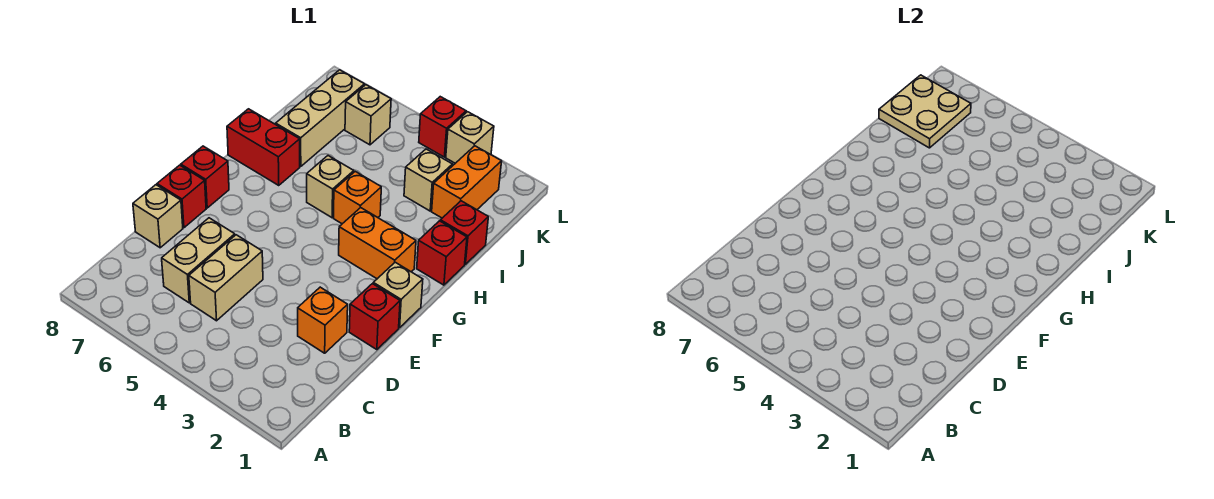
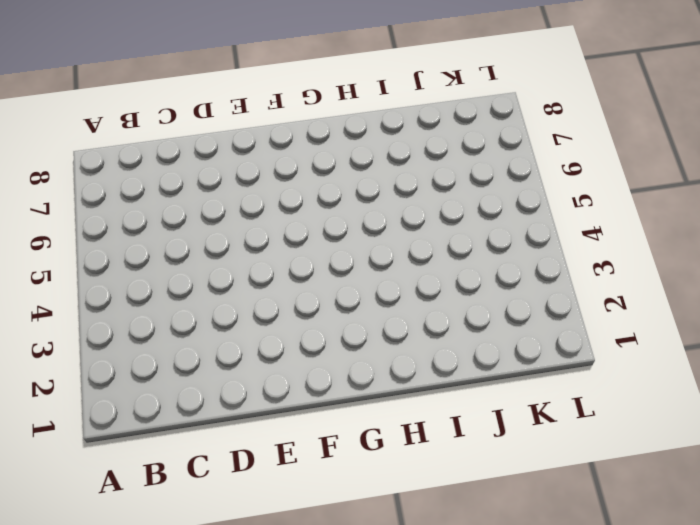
none -> tan 1x2 brick [189,235,263,321]
none -> tan 1x2 brick [162,218,235,303]
none -> orange 1x1 brick [298,287,348,353]

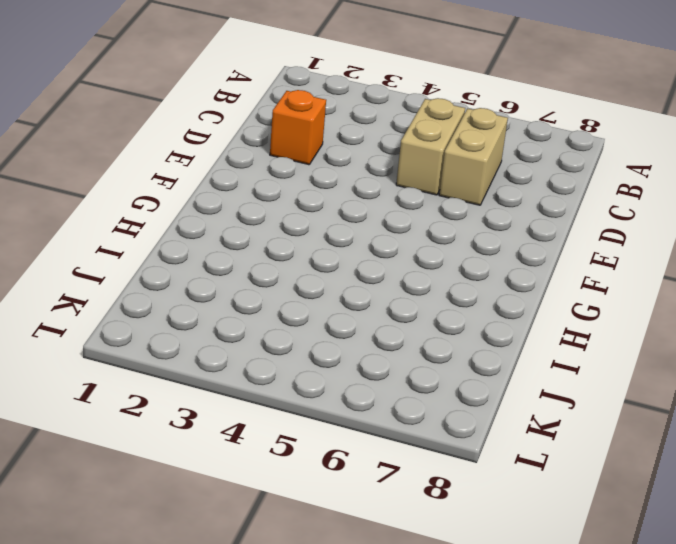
none -> tan 1x1 brick [133,185,183,248]
none -> red 1x1 brick [349,284,400,350]
none -> red 1x1 brick [157,165,206,228]

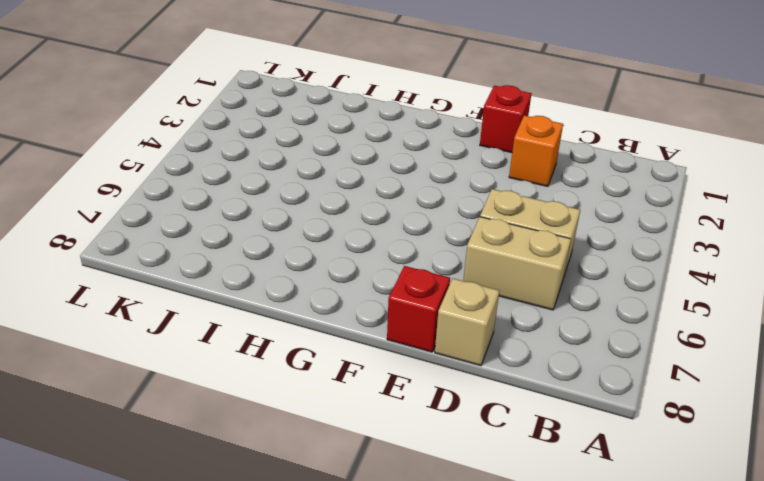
none -> tan 1x1 brick [373,262,423,328]
none -> red 1x1 brick [181,146,229,208]
none -> orange 1x2 brick [339,208,416,279]

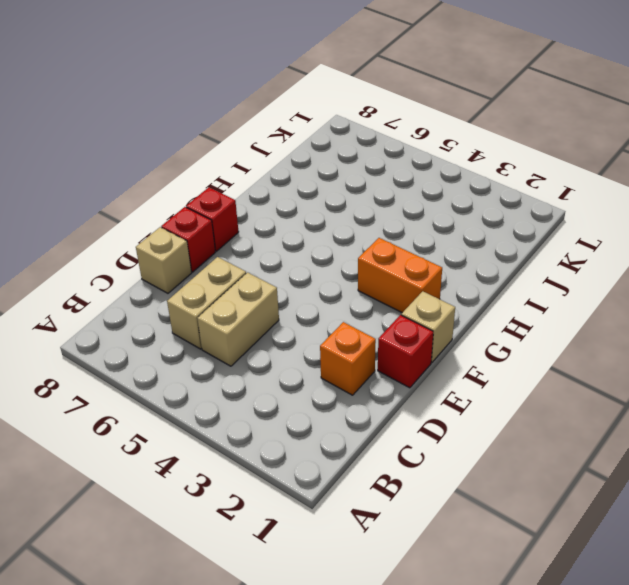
none -> red 1x1 brick [417,221,467,285]
none -> orange 1x1 brick [334,172,381,224]
none -> tan 1x1 brick [307,156,354,218]

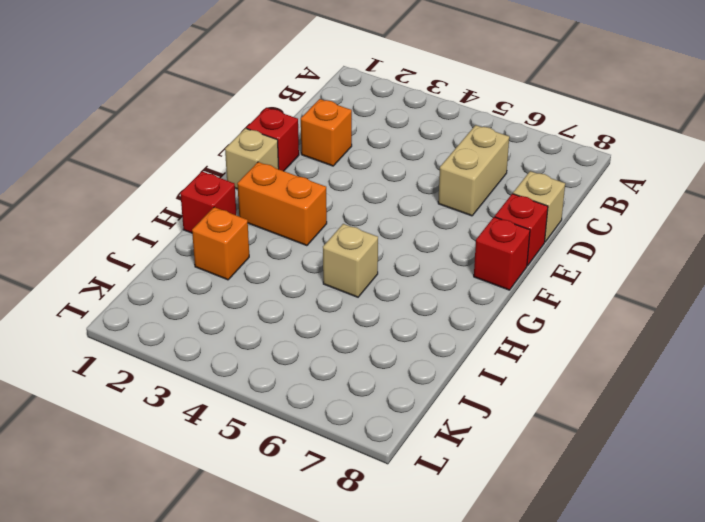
orange 1x1 brick [192,207,249,280] -> orange 1x1 brick moved to [334,172,381,224]
none -> tan 1x2 brick [189,235,263,321]
none -> red 1x2 brick [227,109,300,185]
none -> red 1x1 brick [440,201,488,264]

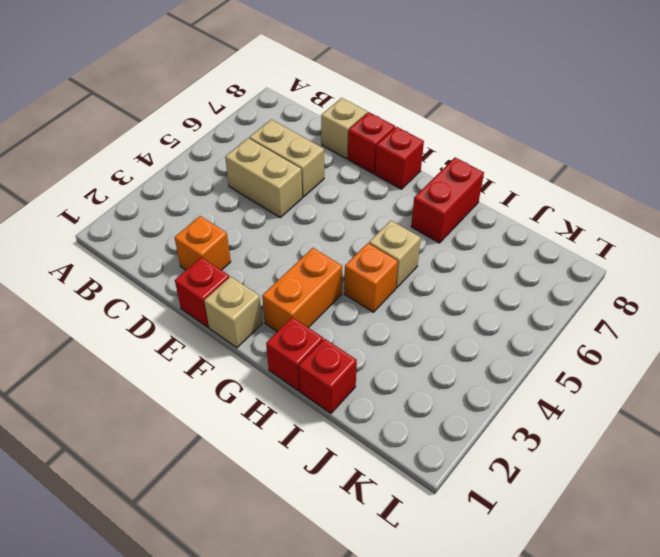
none -> tan 1x3 brick [276,70,365,167]
none -> orange 1x2 brick [432,146,502,218]
none -> tan 1x1 brick [404,149,452,211]

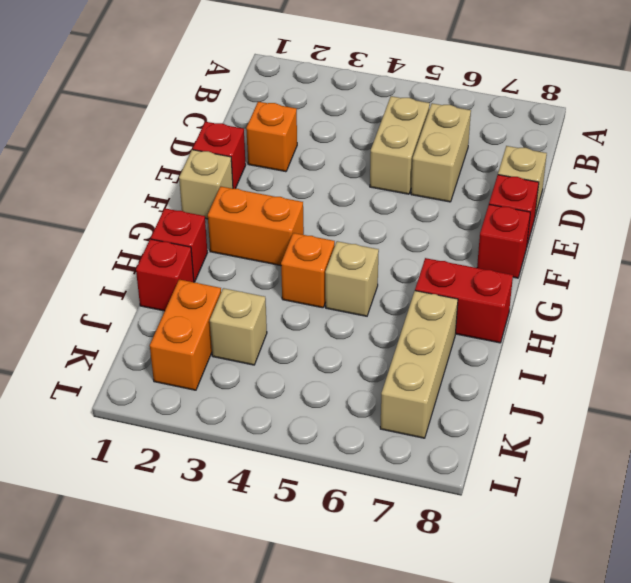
none -> tan 1x1 brick [345,85,391,145]
none -> tan 1x1 brick [446,112,494,163]
none -> red 1x1 brick [419,97,466,157]

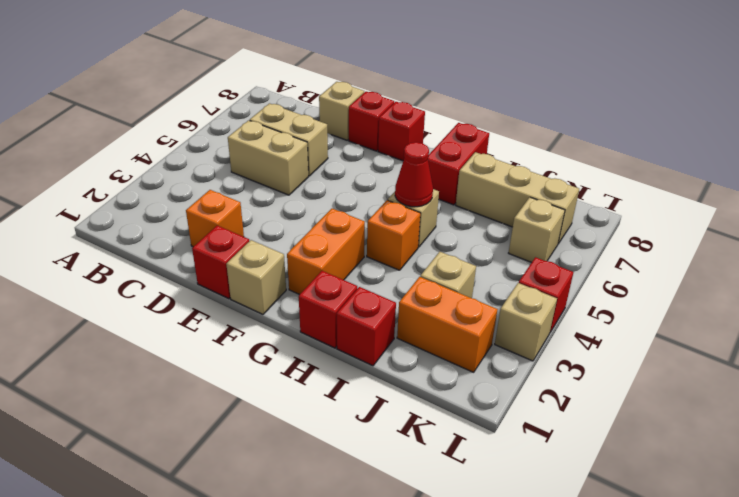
red 1x1 cone [395,142,433,207] -> none
none -> tan 2x2 plate [879,75,971,148]

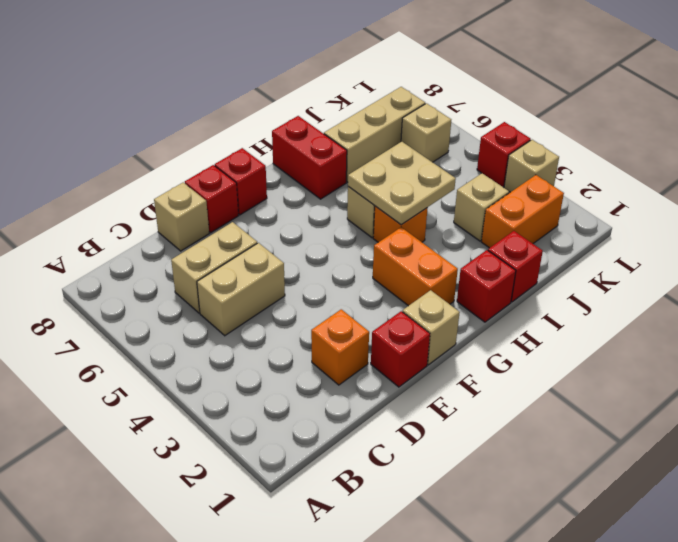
tan 2x2 plate [348,142,456,225] -> tan 2x2 plate moved to [879,75,971,148]

